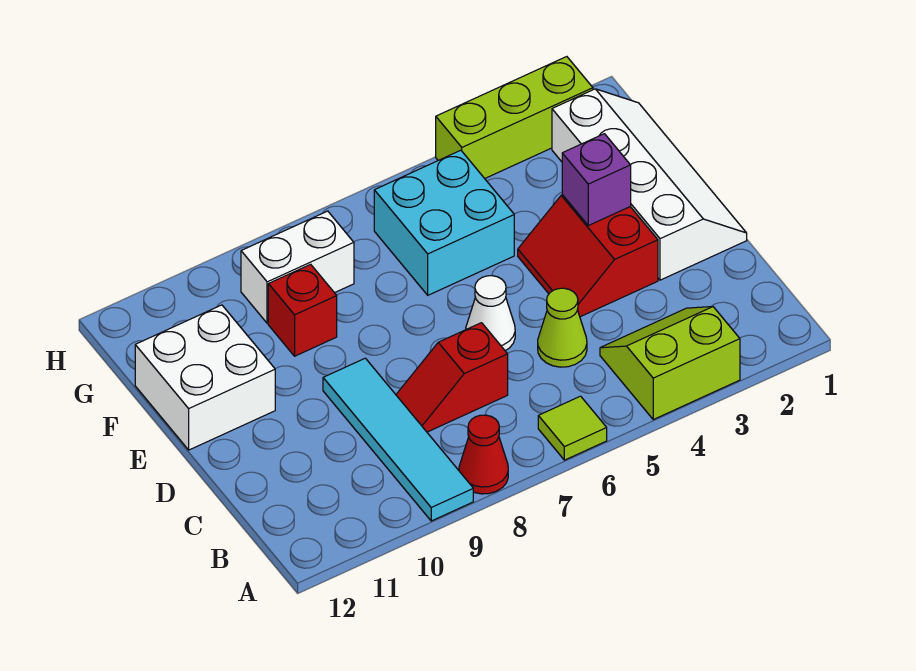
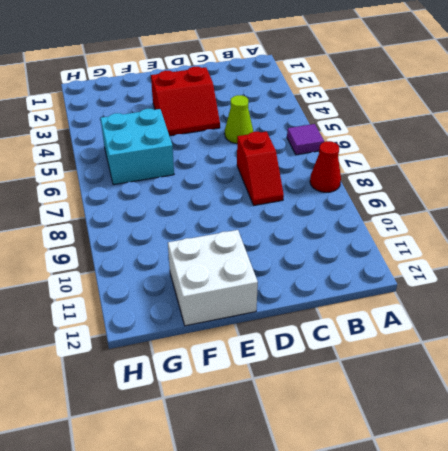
purple 1x1 tile [287,124,324,155] -> lime 1x1 tile [538,396,607,460]
none -> lime 2x2 slope [600,307,740,419]
none -> cyan 1x4 tile [323,358,473,521]
none -> white 2x4 slope [552,89,747,280]

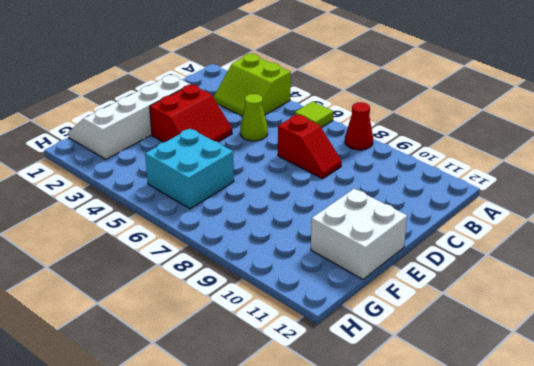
none -> cyan 1x4 tile [323,358,473,521]
none -> white 1x1 cone [466,276,515,351]
none -> red 1x1 brick [268,264,337,356]

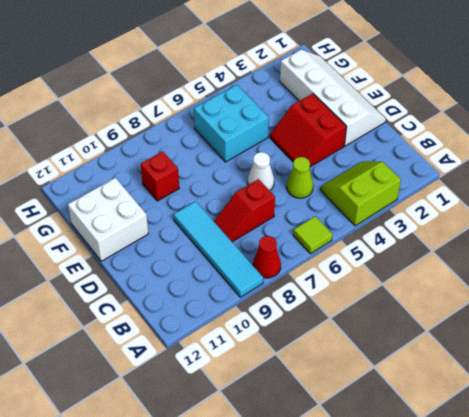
none -> white 1x2 brick [241,211,354,323]
none -> lime 1x3 brick [436,57,593,178]
none -> purple 1x1 brick [562,134,631,225]

